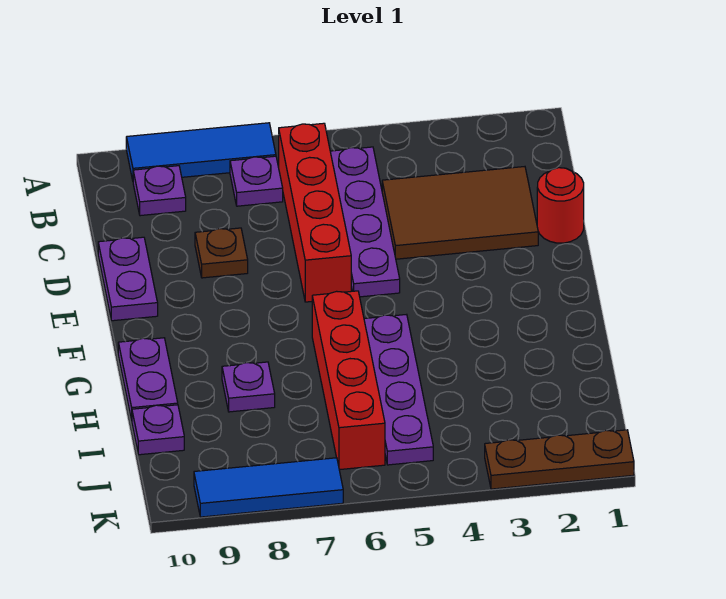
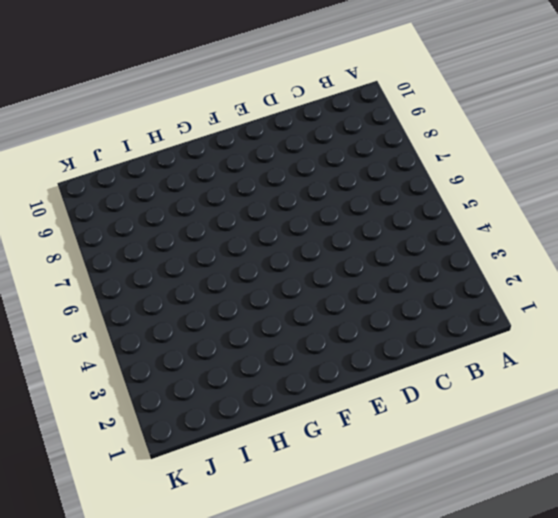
none -> blue 1x3 tile [126,123,276,180]
none -> purple 1x4 plate [330,147,400,297]
none -> red 1x4 brick [279,123,351,302]

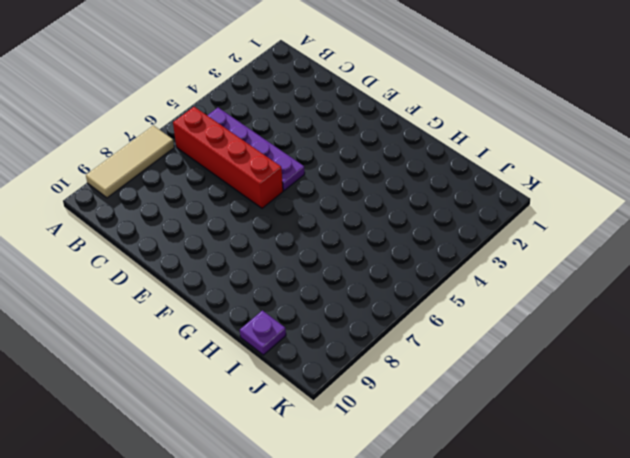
tan 1x3 tile [86,126,174,198] -> blue 1x3 tile [126,123,276,180]
none -> purple 1x1 plate [230,156,283,206]
none -> purple 1x1 plate [133,166,186,216]
none -> brown 2x3 tile [382,167,538,259]

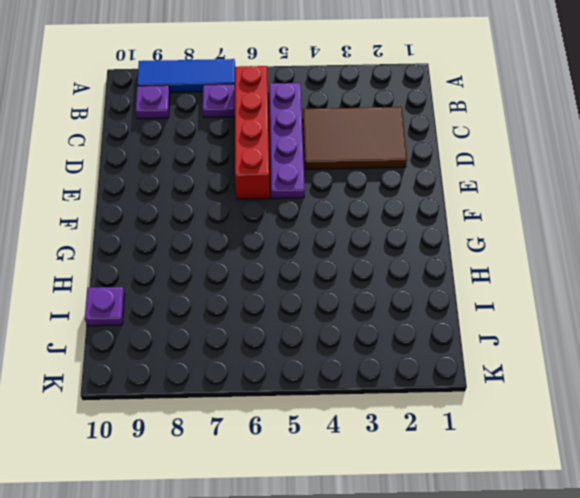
none -> red 1x1 round brick [537,168,584,243]
none -> brown 1x1 plate [195,228,248,278]
none -> purple 1x2 plate [98,237,158,321]

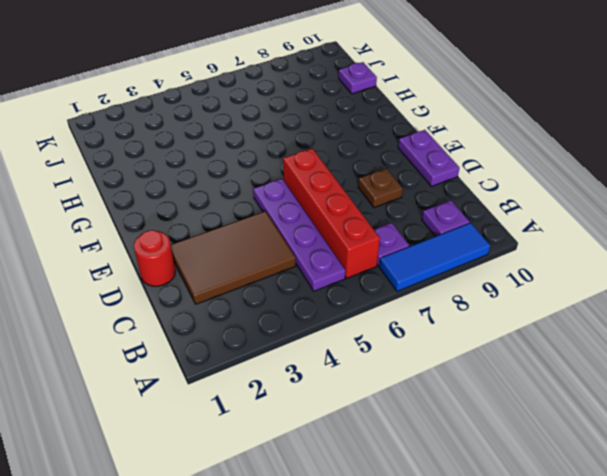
none -> purple 1x4 plate [364,314,433,465]
none -> red 1x4 brick [312,291,385,470]
none -> purple 1x2 plate [118,338,178,420]

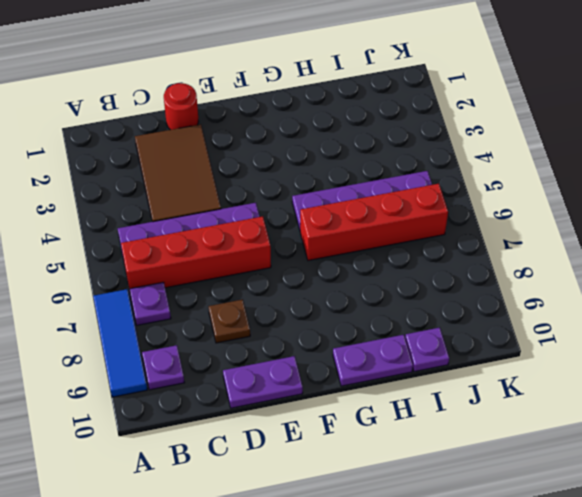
none -> purple 1x1 plate [222,362,275,412]
none -> brown 1x3 plate [485,430,634,489]
none -> blue 1x3 tile [194,458,343,517]

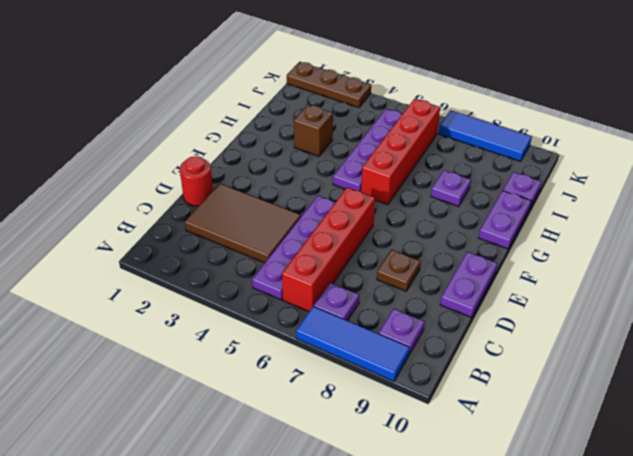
brown 1x1 brick [294,104,333,156] -> none

